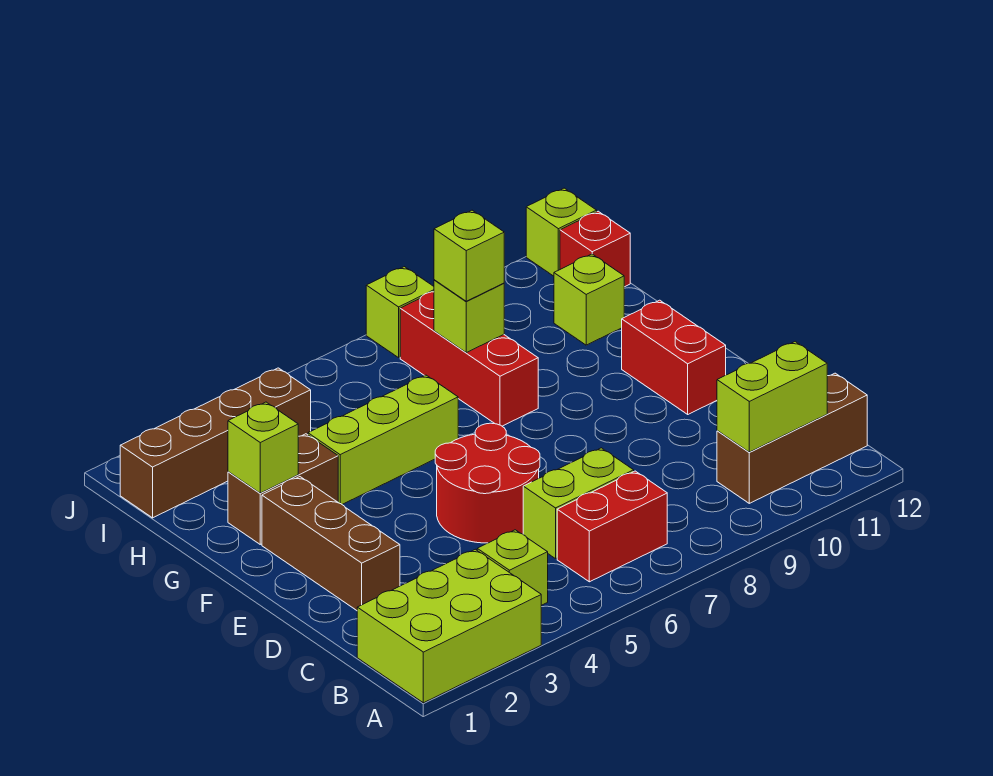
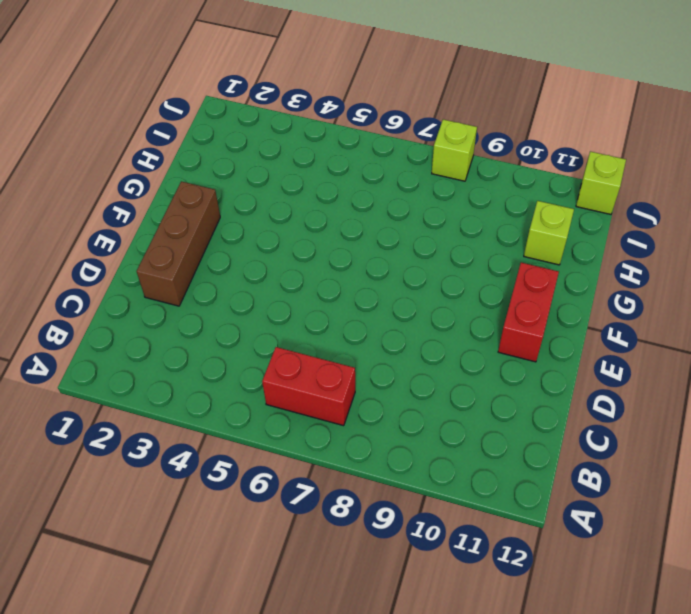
none -> lime 2x3 brick [357,549,541,703]
none -> lime 1x1 brick [477,530,548,605]
none -> brown 1x3 brick [717,373,867,503]

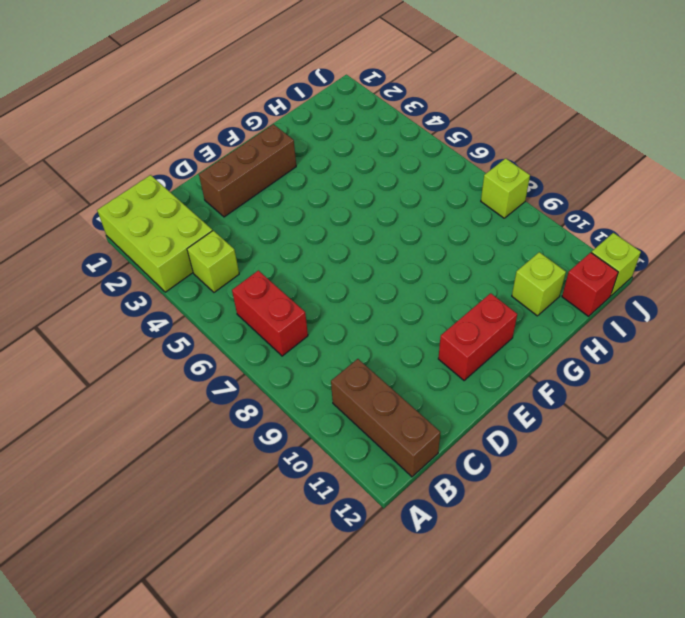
none -> lime 1x2 brick [523,448,634,559]
none -> red 2x2 round brick [435,423,540,543]
none -> brown 1x2 brick [228,434,338,544]

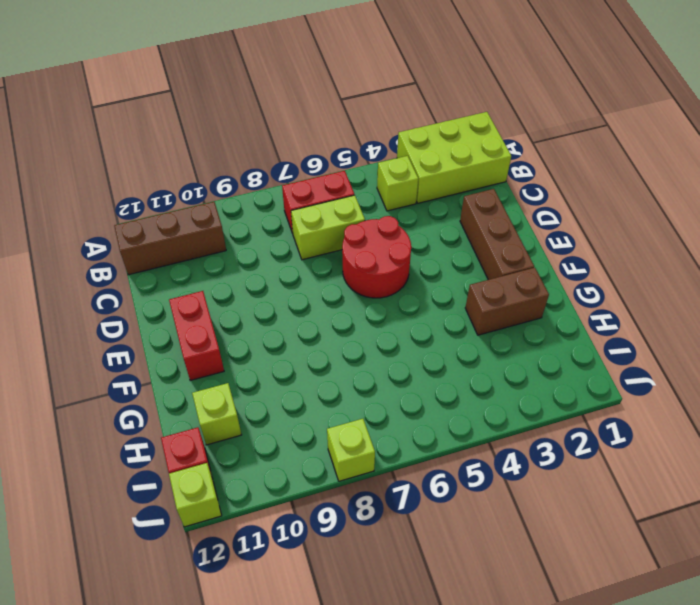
none -> lime 1x3 brick [308,375,458,504]
none -> red 1x3 brick [400,292,538,426]
none -> brown 1x4 brick [120,368,311,518]

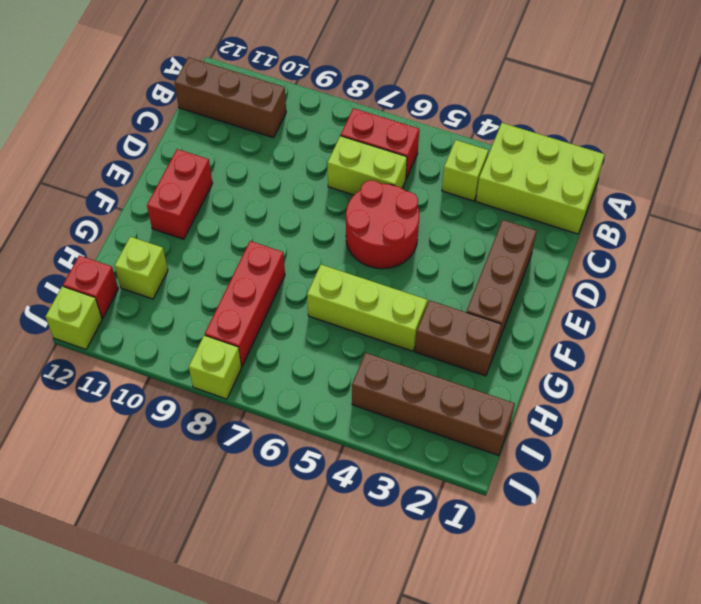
none -> lime 1x2 brick [717,342,827,452]
none -> lime 1x1 brick [228,402,298,493]
none -> lime 1x1 brick [434,280,504,353]

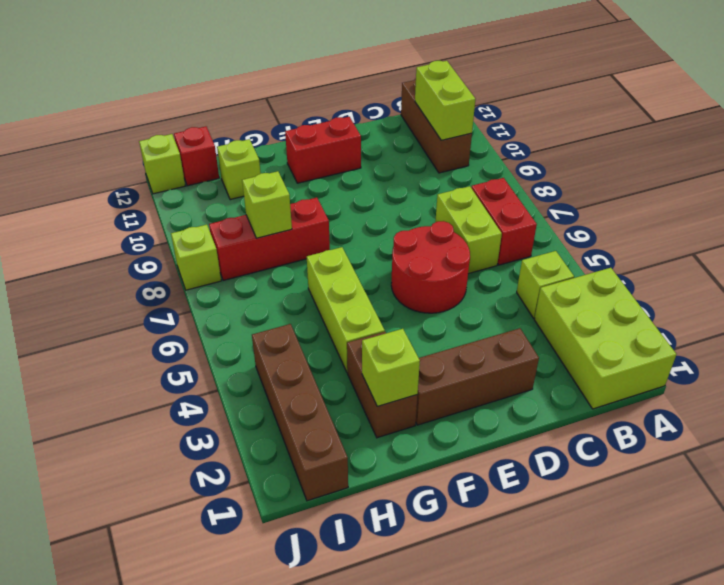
none -> lime 1x1 brick [434,210,504,301]

